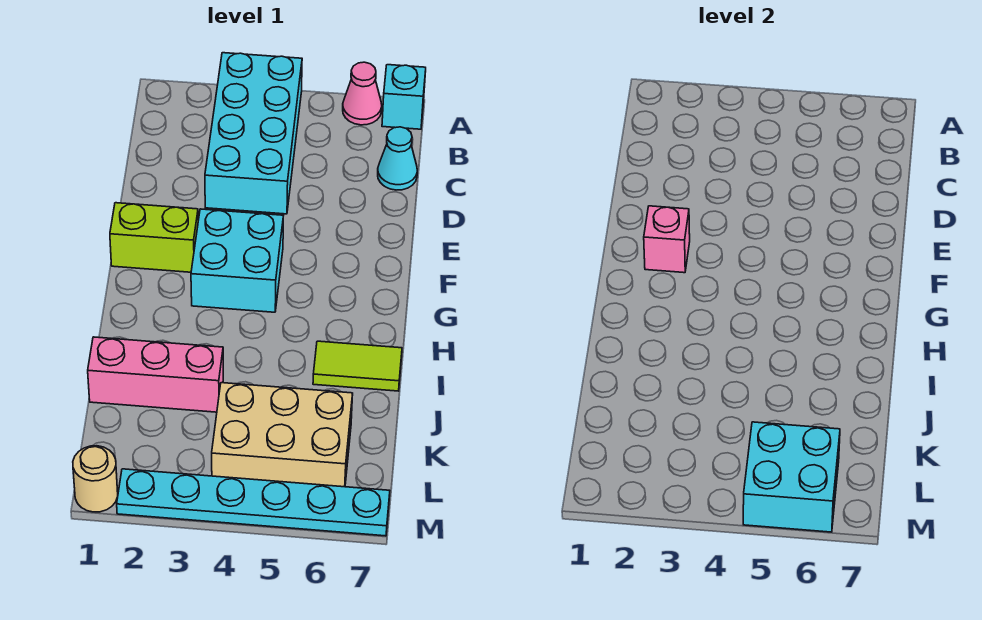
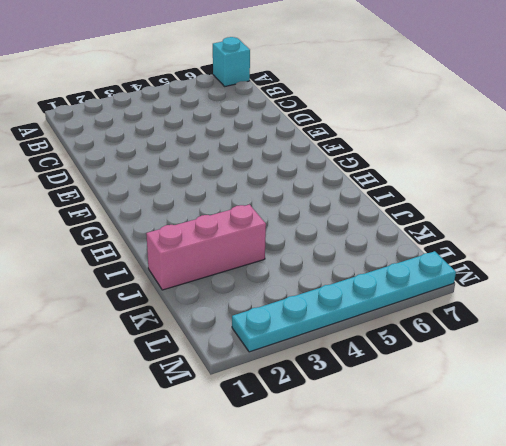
none -> cyan 2x4 brick [205,53,302,214]
none -> pink 1x1 cone [343,62,382,125]
none -> cyan 1x1 cone [378,127,417,190]

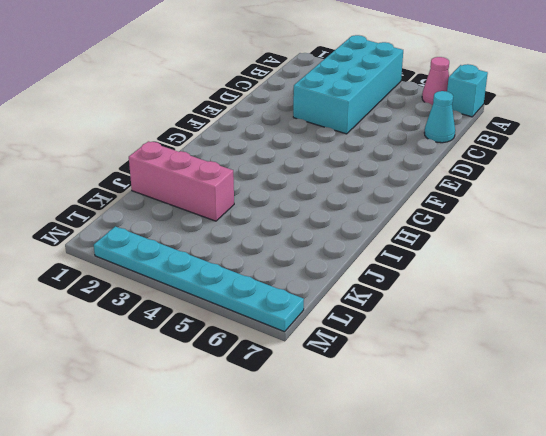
none -> lime 1x2 brick [110,203,198,272]
none -> cyan 2x2 brick [191,209,283,312]
none -> lime 1x2 tile [313,341,402,391]

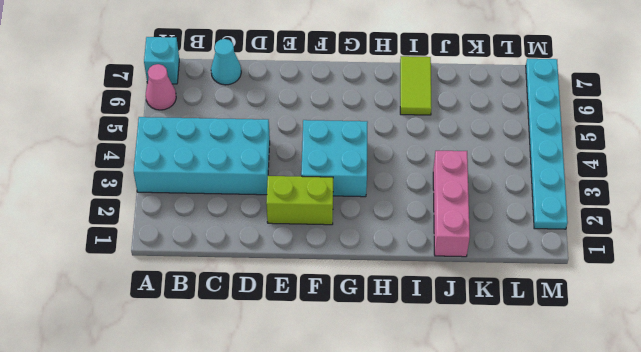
lime 1x2 brick [266,176,333,225] -> lime 1x2 brick turned to [110,203,198,272]
none -> tan 2x3 brick [212,383,353,487]
none -> tan 1x1 round brick [73,446,118,512]
none -> pink 1x1 brick [644,206,690,273]

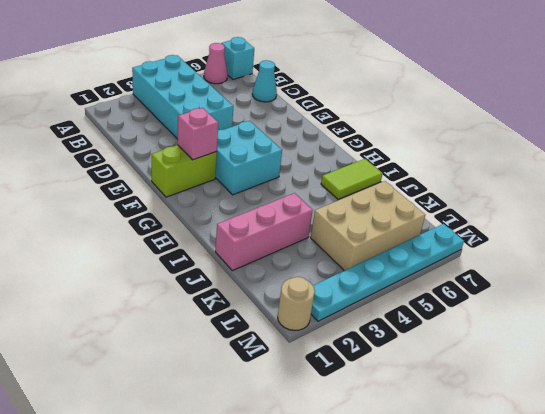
none -> cyan 2x2 brick [743,422,840,532]

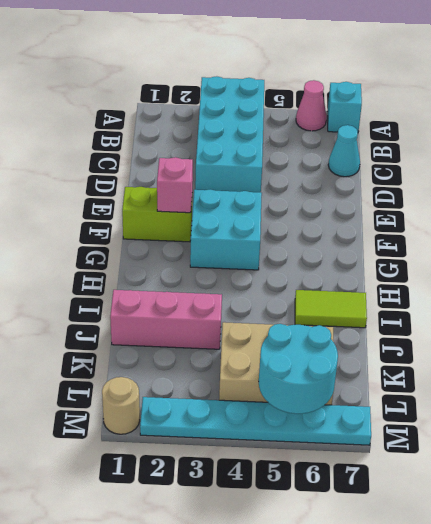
cyan 2x2 round brick [259,324,338,414] -> cyan 2x2 brick [743,422,840,532]

